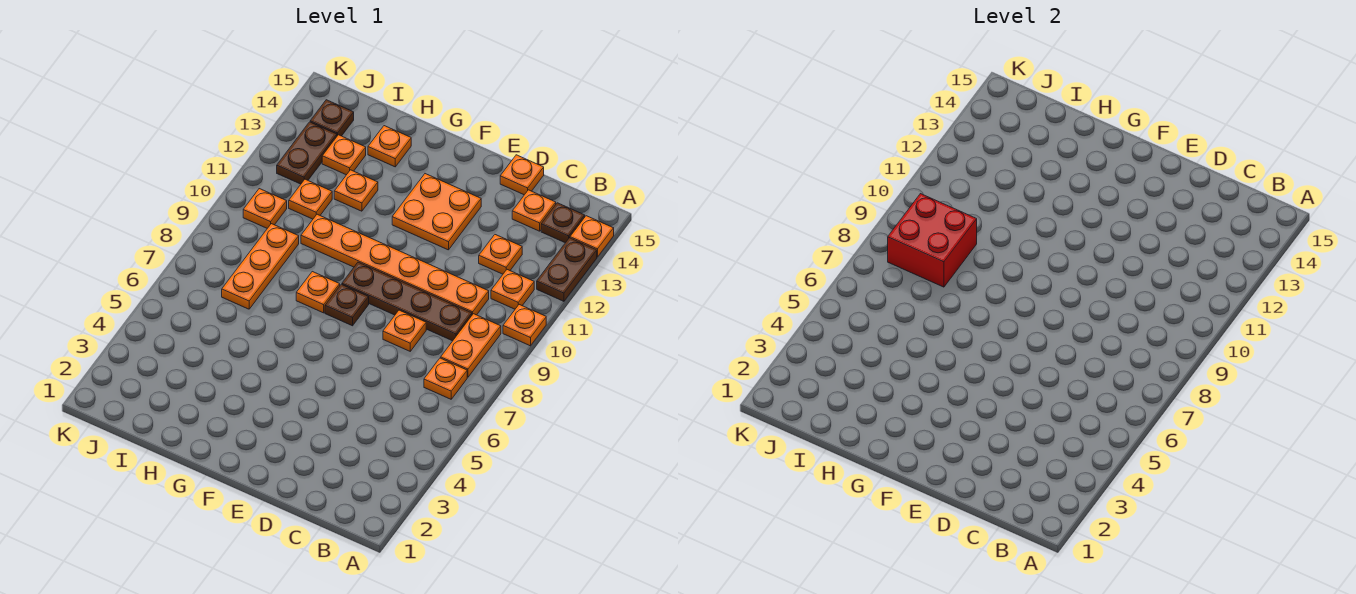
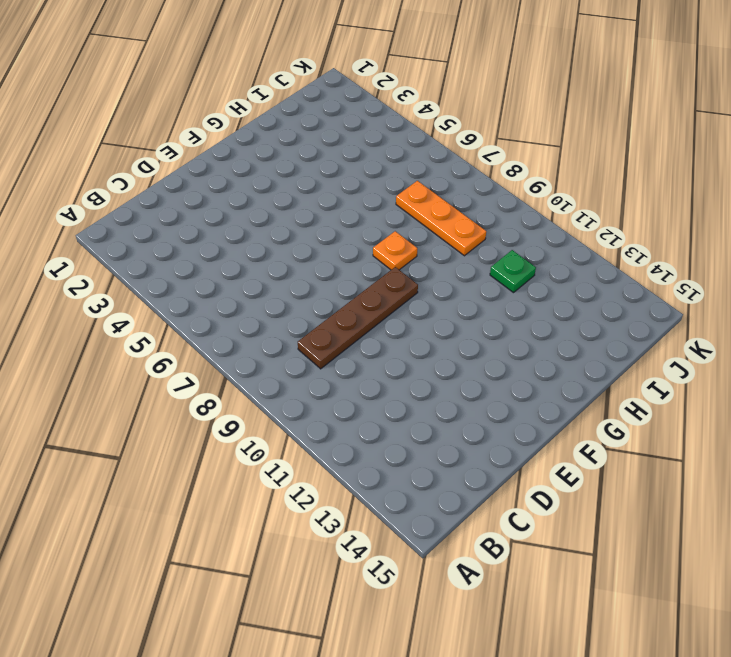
green 1x1 plate [490,250,536,293] -> orange 1x1 plate [289,179,332,219]
none -> orange 1x1 plate [503,305,546,346]
none -> brown 1x2 plate [537,238,597,301]
none -> orange 1x1 plate [570,216,614,257]

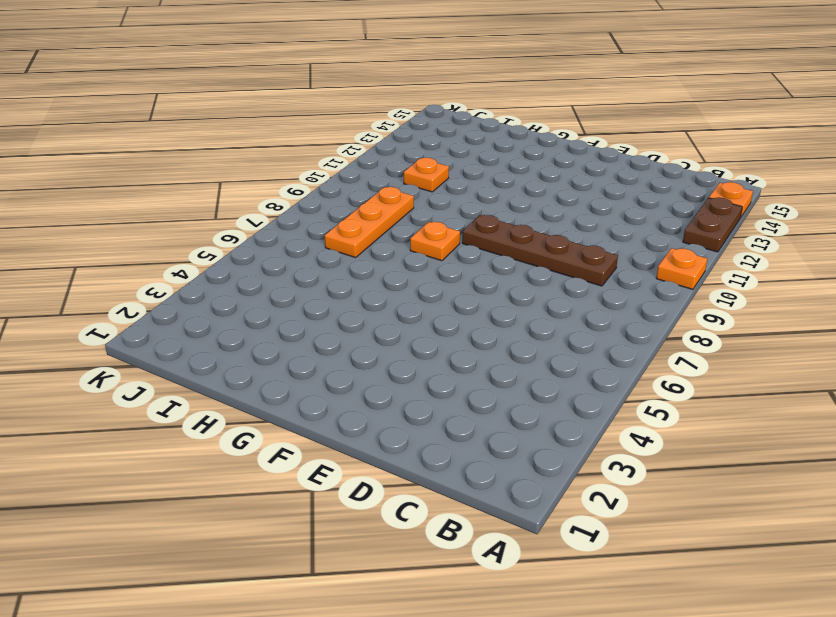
none -> orange 1x1 plate [424,358,467,399]
none -> orange 1x2 plate [441,314,501,377]
none -> orange 1x1 plate [491,270,534,309]

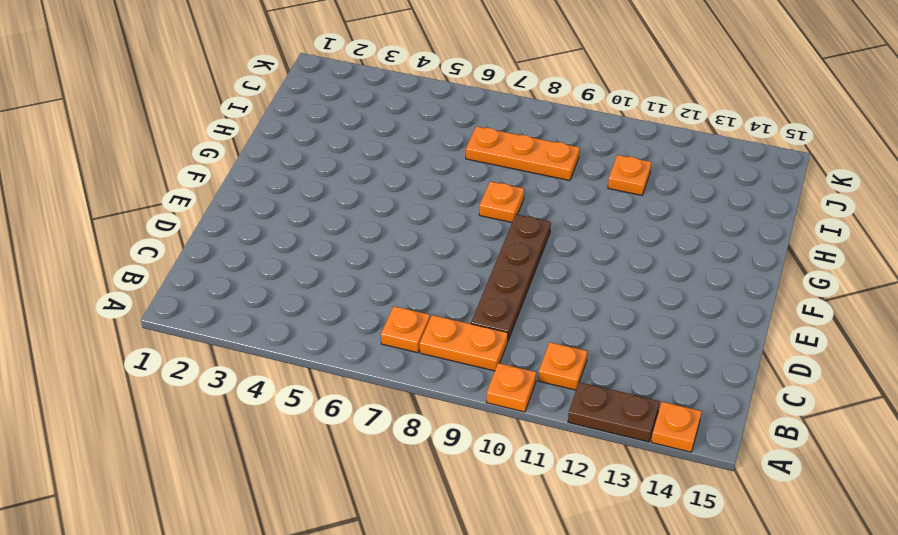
none -> brown 1x1 plate [541,203,585,243]
none -> orange 1x6 plate [301,214,489,315]
none -> orange 1x1 plate [479,235,522,274]

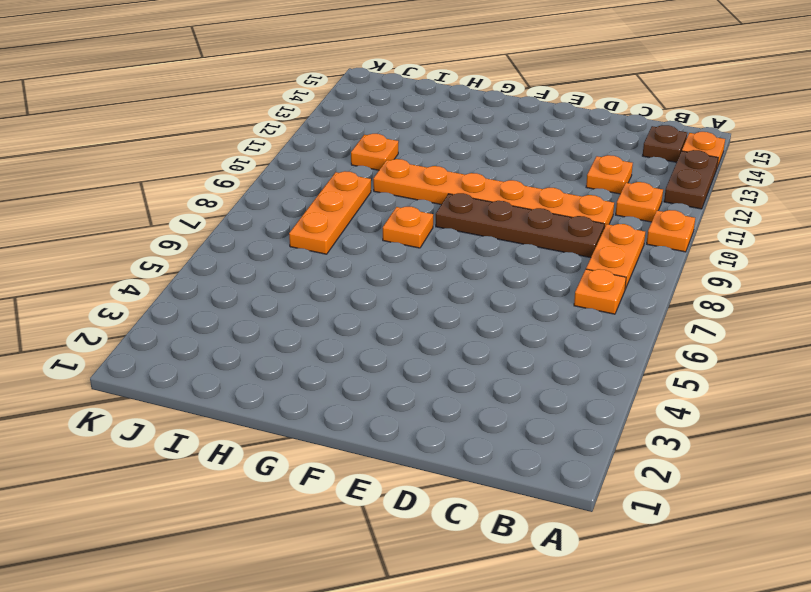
none -> orange 1x1 plate [512,190,556,231]
none -> orange 1x1 plate [383,310,426,351]
none -> orange 1x1 plate [500,155,544,195]

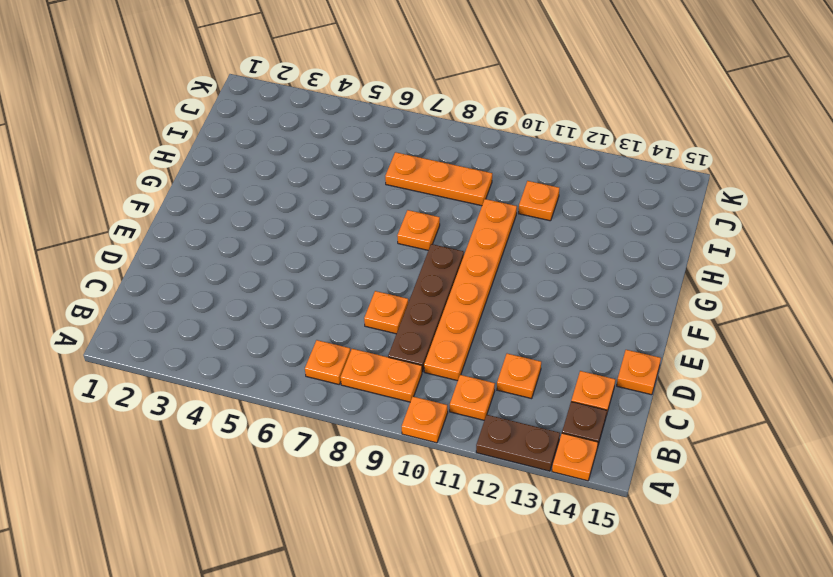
none -> orange 2x2 plate [392,174,481,250]
none -> brown 1x1 plate [325,284,369,326]
none -> orange 1x1 plate [334,170,378,211]

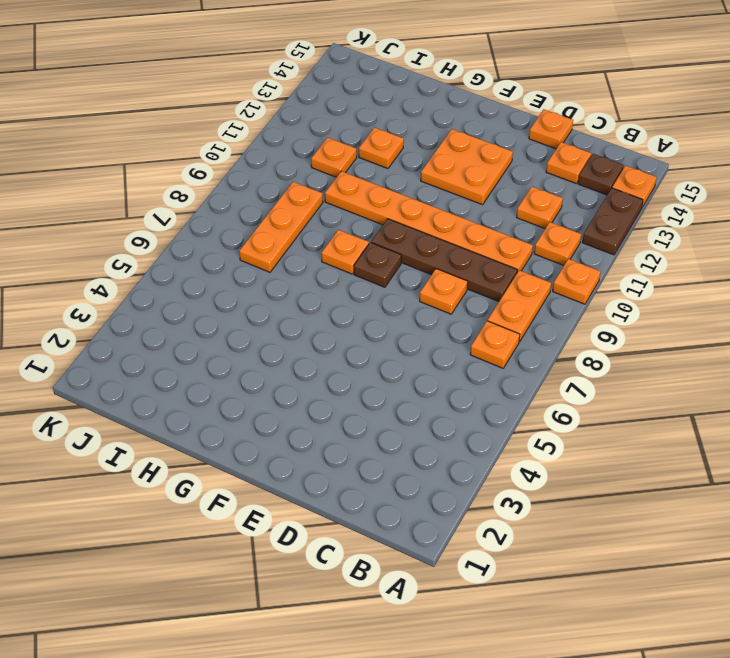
none -> orange 1x1 plate [368,126,411,167]
none -> orange 1x1 plate [322,135,366,175]
none -> orange 1x1 plate [243,189,287,228]

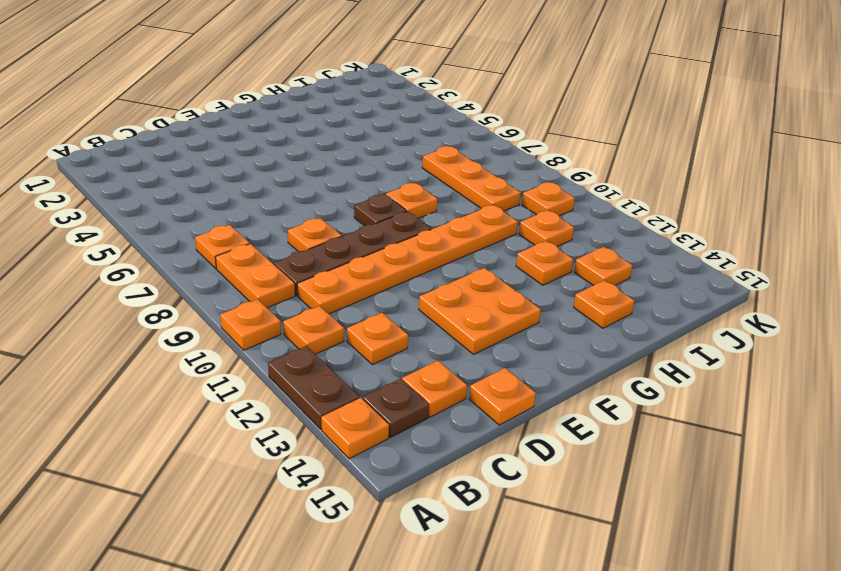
none -> brown 1x2 plate [277,122,337,184]
none -> brown 1x1 plate [310,100,354,136]
none -> red 2x2 brick [888,194,977,287]

